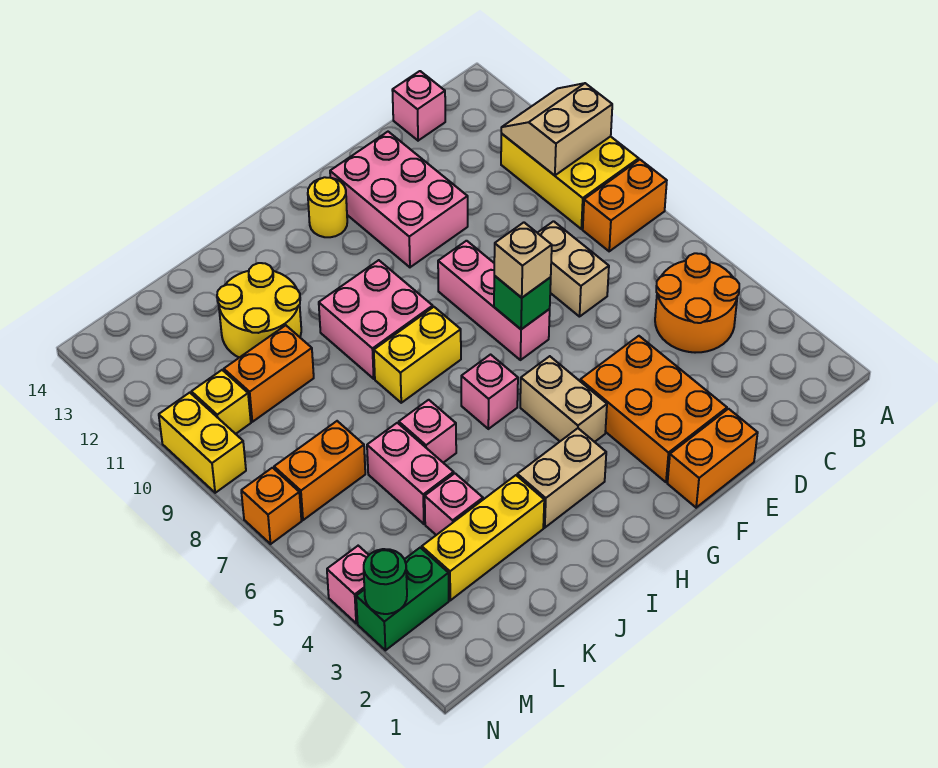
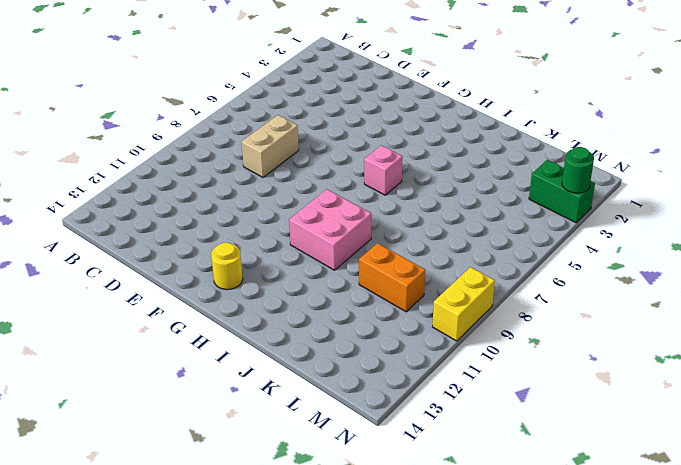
none -> orange 1x2 brick [583,160,667,251]
none -> yellow 2x3 brick [501,134,639,229]
none -> orange 2x2 round brick [655,253,739,353]
none -> pink 1x1 brick [392,71,445,141]

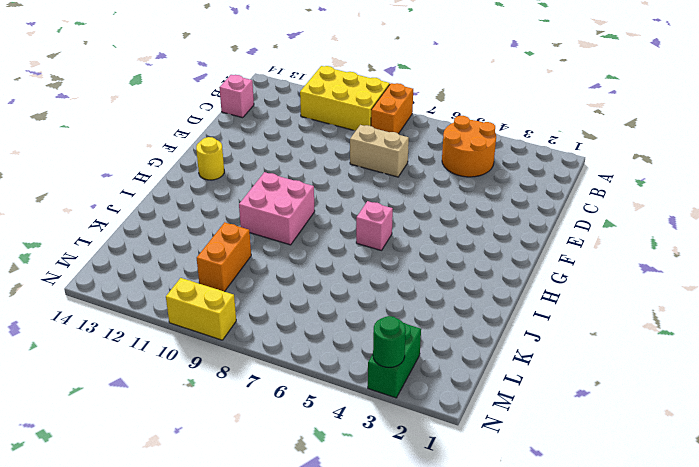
none -> orange 1x2 brick [667,409,758,508]
none -> orange 2x3 brick [580,336,727,482]
none -> pink 2x3 brick [330,132,468,267]
none -> pink 1x3 brick [438,241,550,360]

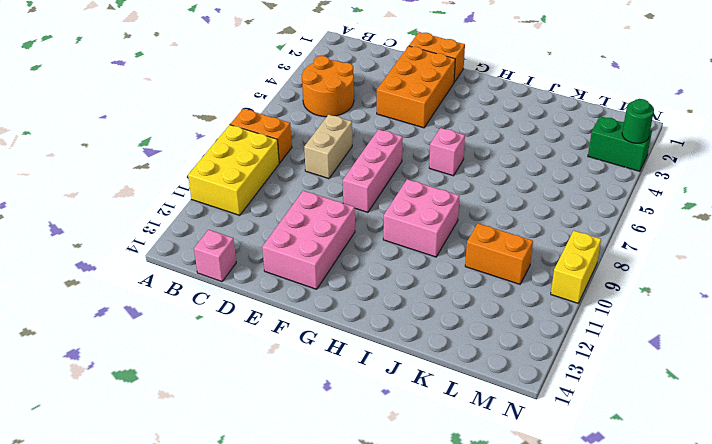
none -> tan 1x2 brick [520,356,607,442]
none -> yellow 1x1 round brick [308,177,347,237]
none -> tan 1x2 brick [517,428,606,528]
none -> yellow 1x2 brick [374,307,461,403]

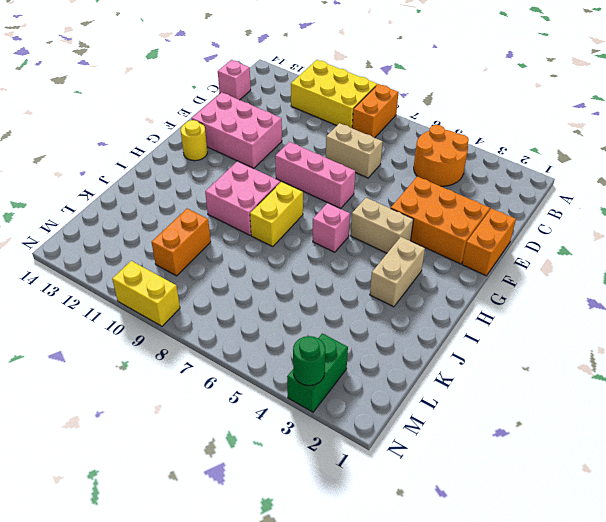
none -> yellow 1x3 brick [422,475,544,600]
none -> pink 1x1 brick [399,400,456,463]
none -> yellow 2x2 round brick [217,263,301,358]
none -> pink 1x1 brick [425,473,483,535]

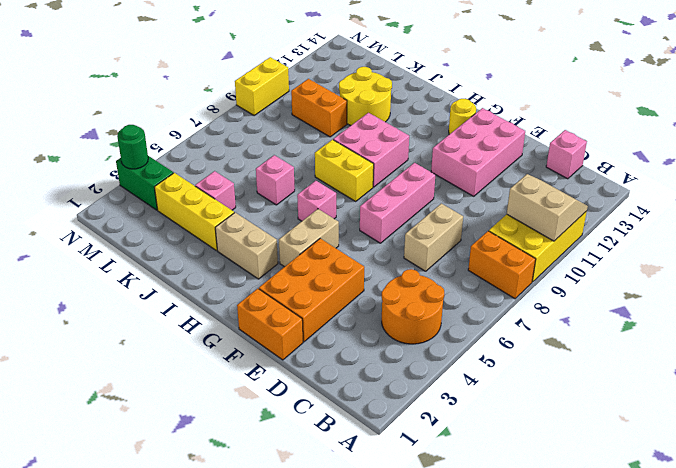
none -> pink 1x2 brick [367,423,454,524]
none -> orange 1x2 brick [274,421,365,520]
none -> yellow 1x1 brick [191,370,251,434]
none -> pink 1x1 brick [327,546,369,623]

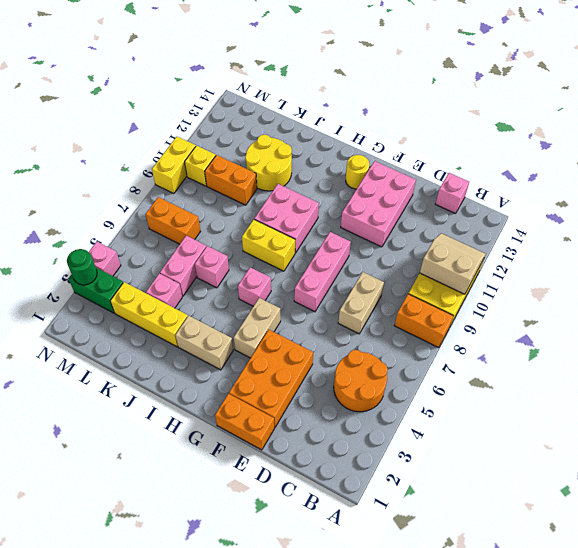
none -> orange 1x1 brick [241,468,301,544]
none -> green 1x1 brick [494,276,551,329]
none -> tan 1x1 brick [494,222,552,298]

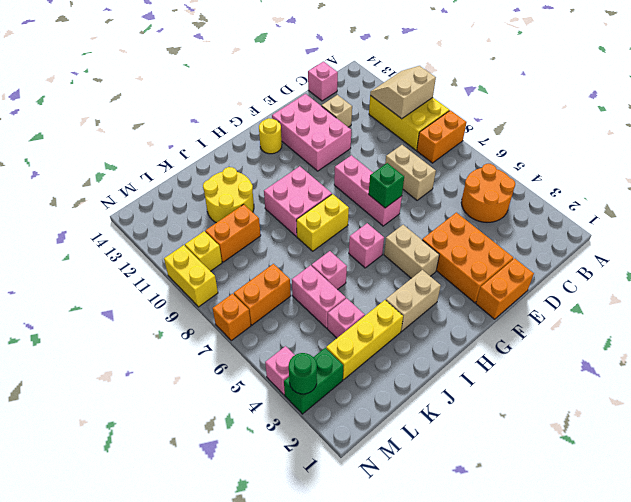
tan 1x1 brick [322,95,352,127] -> tan 1x1 brick moved to [494,222,552,298]

